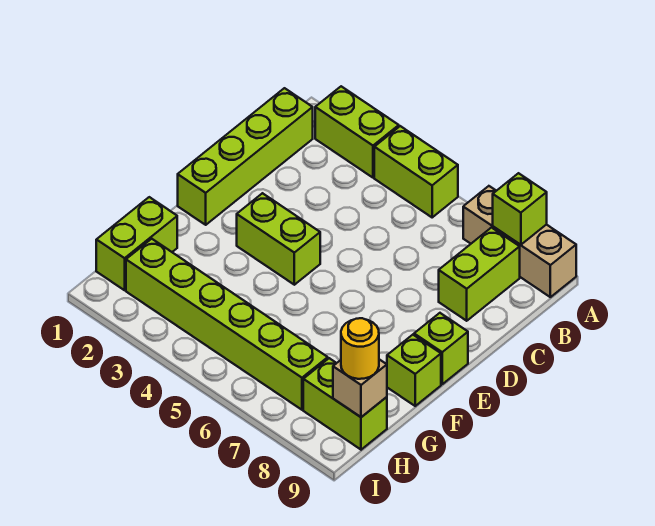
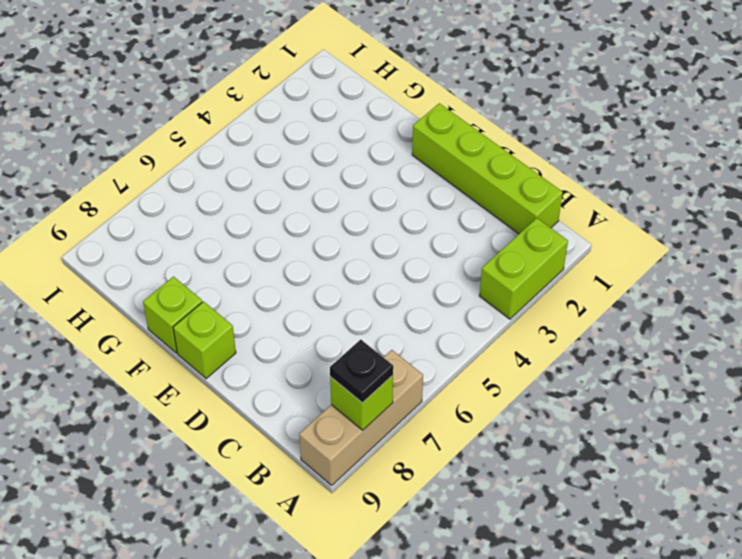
black 1x1 plate [330,340,393,403] -> none
none -> lime 1x2 brick [374,126,458,217]
none -> lime 1x2 brick [439,228,520,321]
none -> lime 1x2 brick [237,193,320,285]

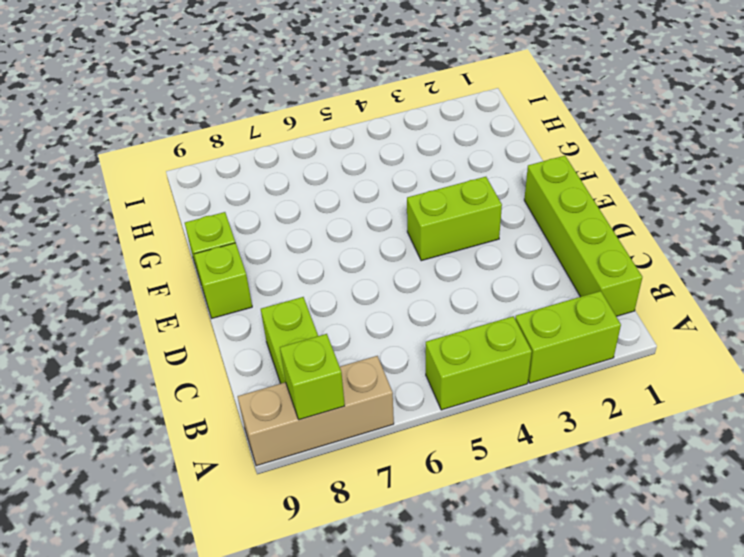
none -> lime 1x2 brick [96,197,177,290]
none -> lime 1x6 brick [126,239,328,410]
none -> lime 1x2 brick [303,358,387,450]

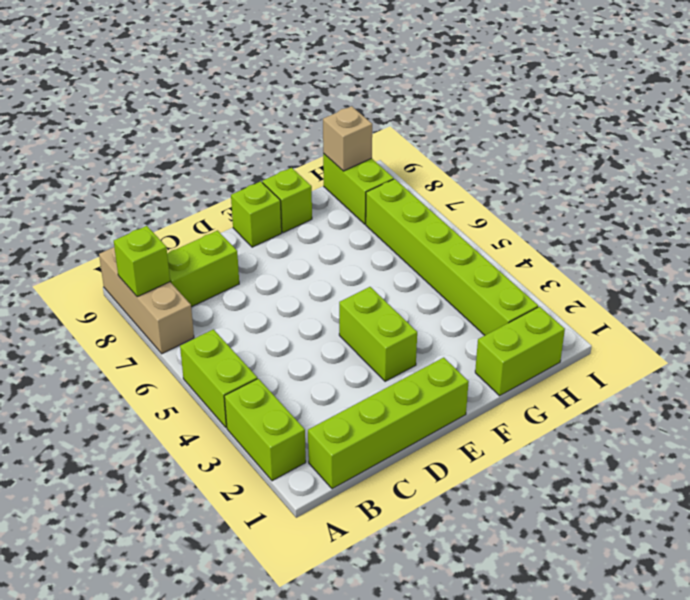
none -> yellow 1x1 round brick [341,318,379,379]

